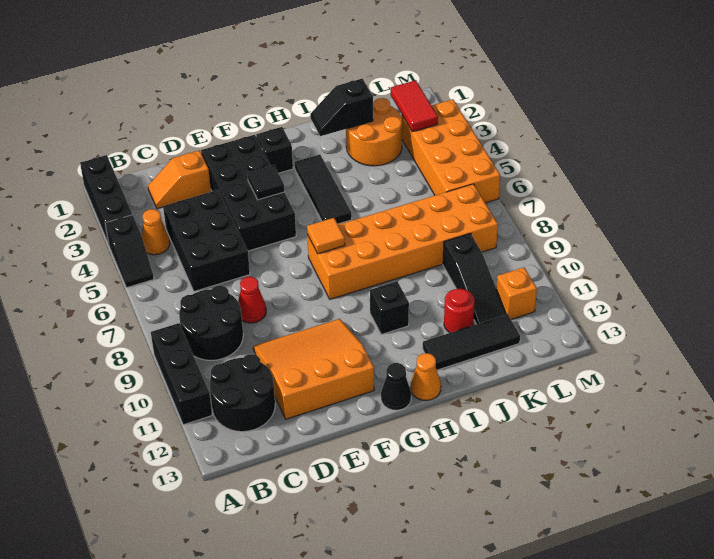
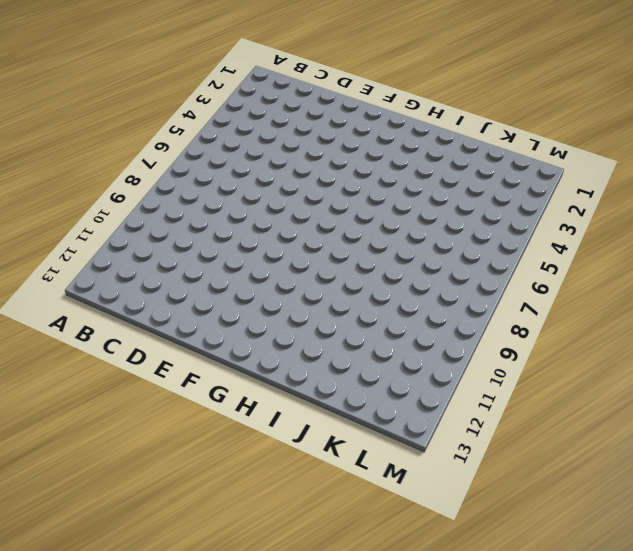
none -> black 1x3 brick [80,155,132,245]
none -> black 1x2 slope [105,215,154,288]
none -> black 1x3 brick [151,323,212,425]

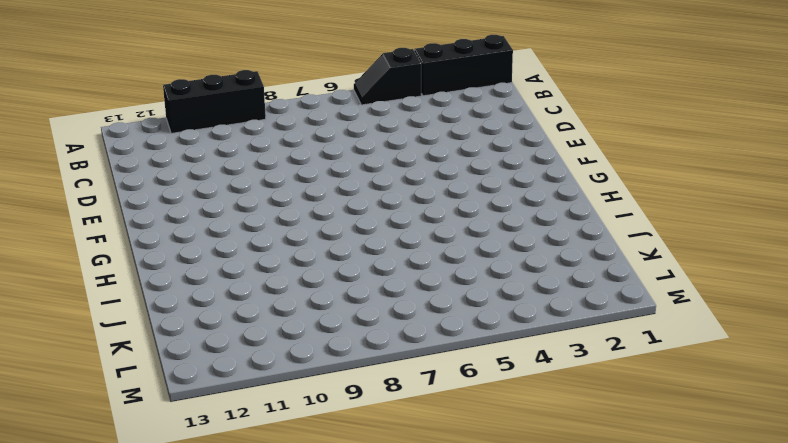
none -> orange 1x1 cone [142,209,170,255]
none -> black 2x2 round brick [179,286,243,360]
none -> black 2x2 round brick [210,354,275,432]

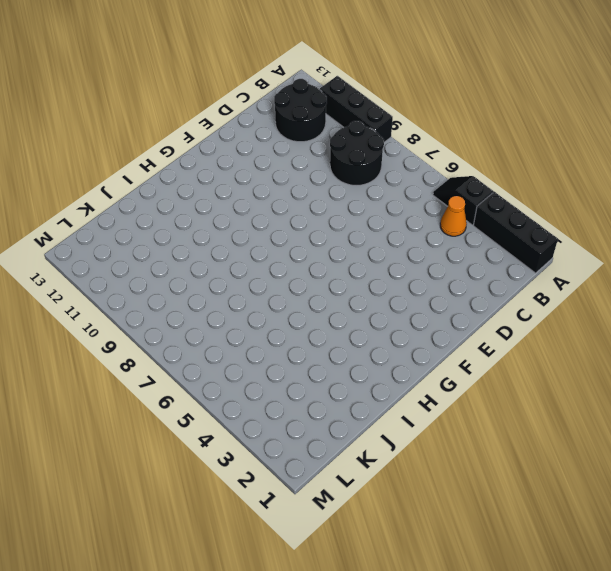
none -> orange 1x2 slope [148,150,211,209]
none -> black 2x3 brick [163,190,250,291]
none -> red 1x1 cone [238,277,266,323]

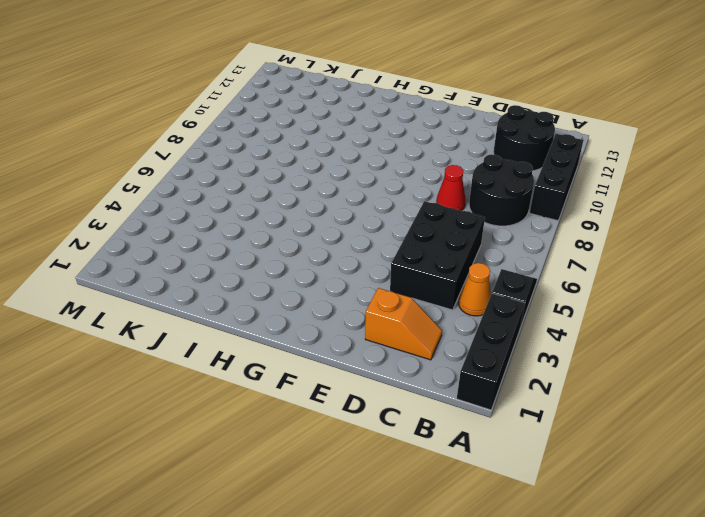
none -> orange 3x3 slope [253,319,374,419]
none -> black 2x4 brick [201,135,296,251]
none -> black 1x1 brick [256,127,293,173]

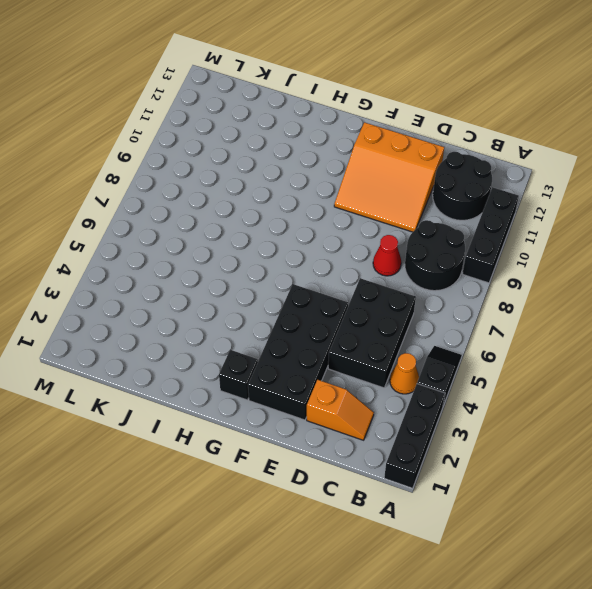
none -> orange 2x6 brick [307,184,498,299]
none -> black 1x1 cone [381,363,411,410]
none -> black 1x3 tile [295,154,352,224]

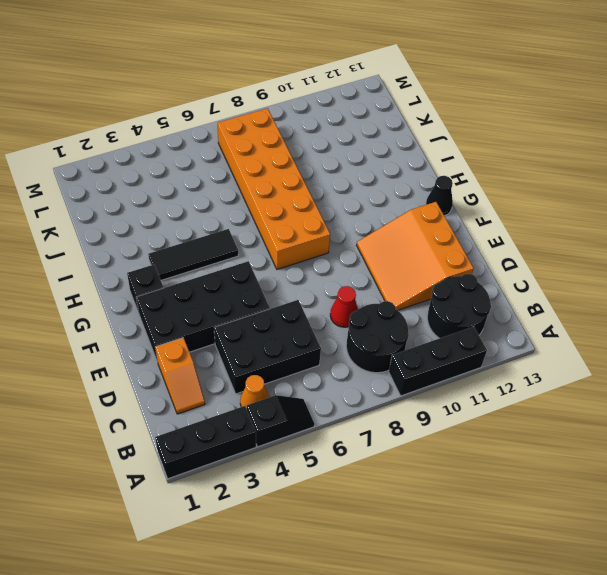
none -> black 1x1 brick [370,281,409,335]
none -> orange 1x1 cone [410,353,441,401]
none -> black 1x3 tile [423,314,520,370]

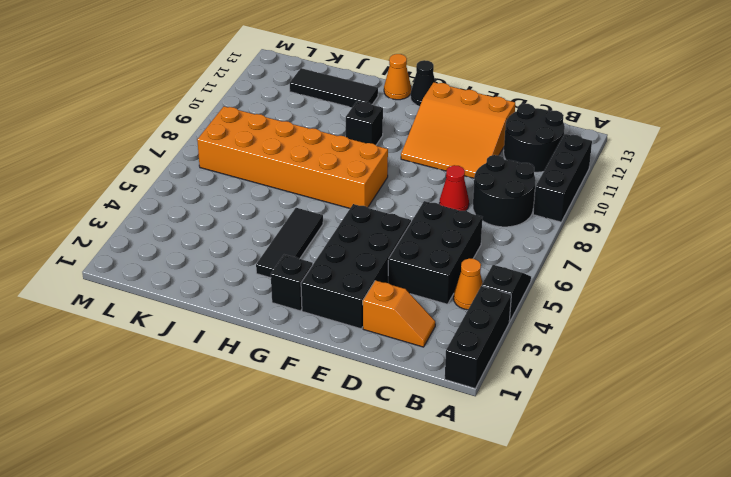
none -> orange 2x2 round brick [346,98,402,166]
none -> red 1x1 round brick [444,289,475,333]
none -> black 1x3 slope [443,233,506,324]

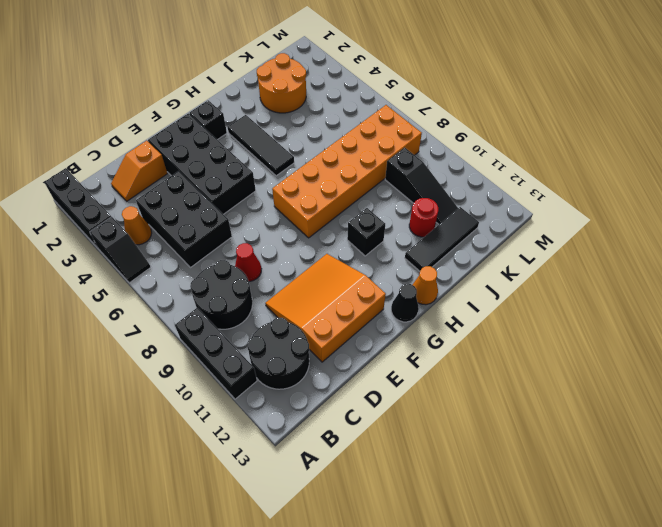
none -> orange 2x4 brick [402,99,500,203]
none -> orange 1x1 brick [496,267,537,319]
none -> black 1x1 tile [247,165,284,200]

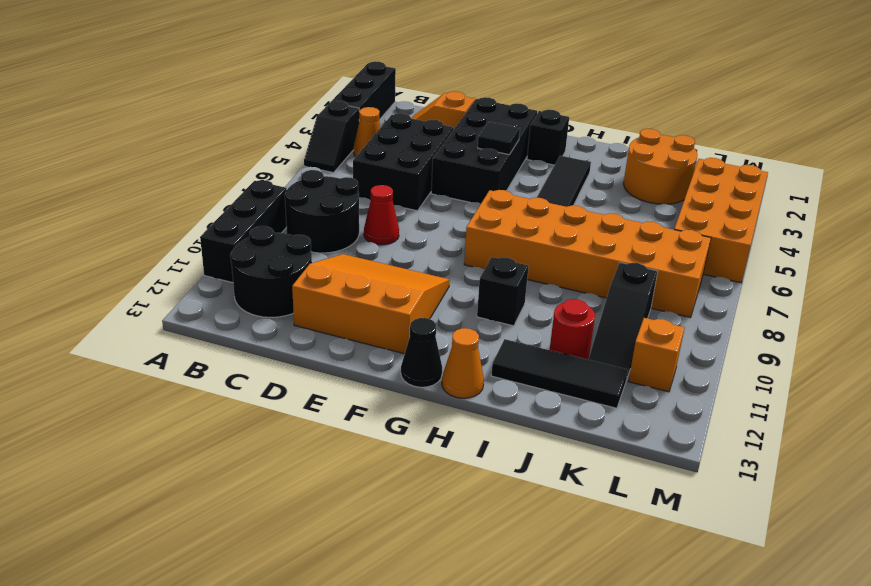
none -> orange 1x1 tile [307,218,345,254]
none -> black 1x2 slope [310,79,373,136]
none -> red 1x2 tile [391,80,438,132]

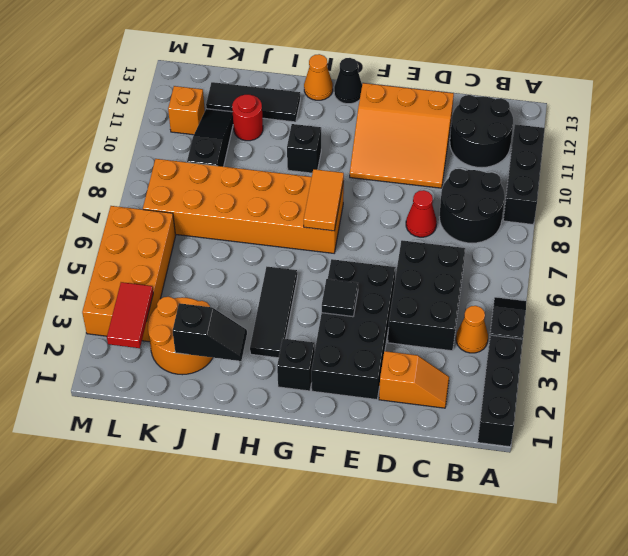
orange 1x2 tile [304,169,344,231] -> orange 1x1 tile [307,218,345,254]

